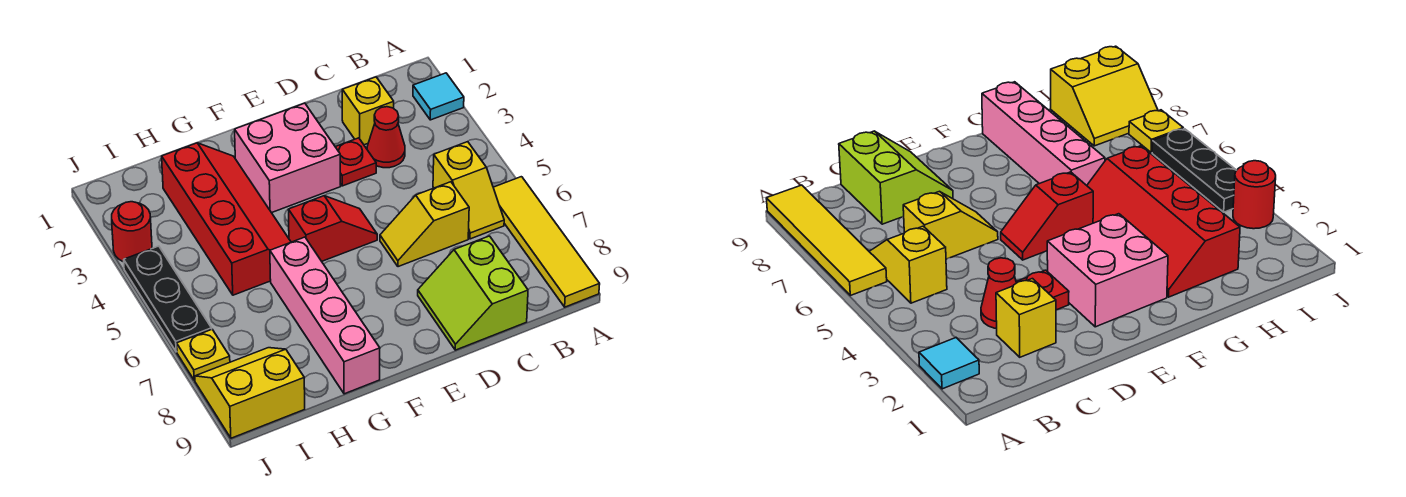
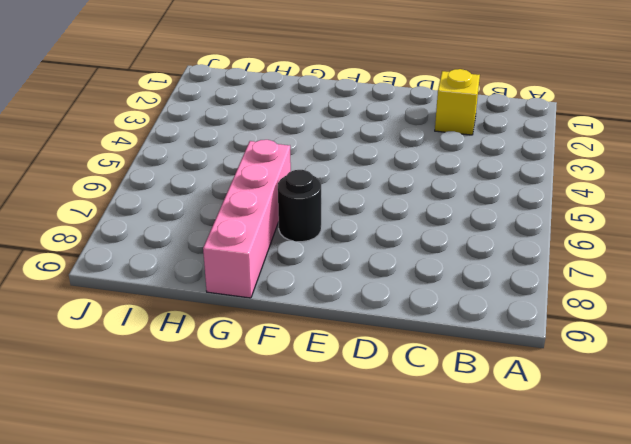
black 1x1 round brick [278,170,321,242] -> none
none -> cyan 1x1 tile [413,73,464,120]
none -> yellow 1x4 tile [493,177,600,307]
none -> yellow 1x2 slope [433,142,504,239]

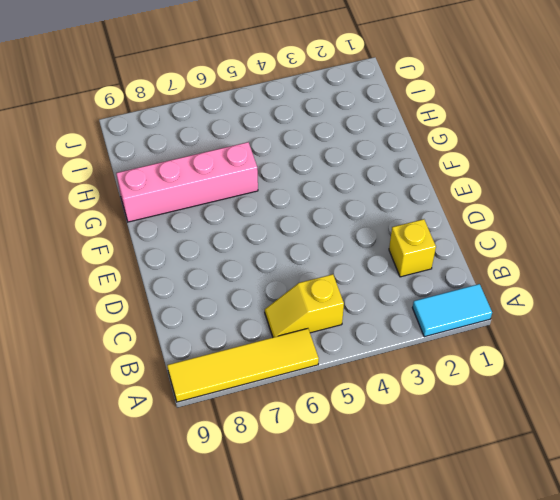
cyan 1x2 tile [412,284,492,337] -> cyan 1x1 tile [413,73,464,120]
none -> red 1x1 cone [367,107,405,168]
none -> yellow 1x2 slope [380,182,469,267]
none -> lime 2x2 slope [418,236,528,350]

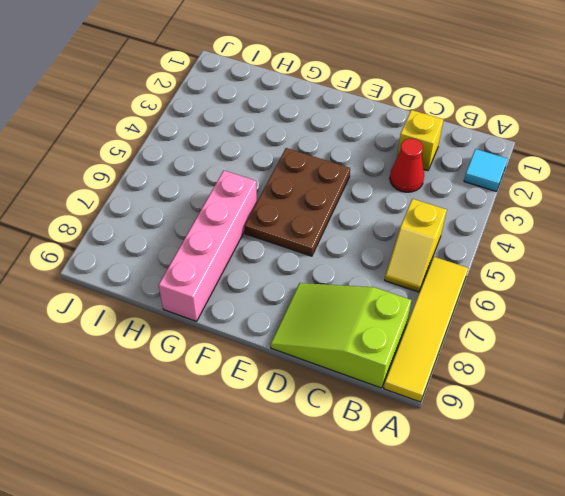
lime 2x3 slope [270,283,411,388] -> lime 2x2 slope [418,236,528,350]
brown 2x3 plate [245,148,350,256] -> red 1x2 slope [288,196,377,261]
none -> yellow 1x2 slope [380,182,469,267]
none -> red 1x1 plate [336,138,376,186]
none -> pink 2x2 brick [235,103,341,213]

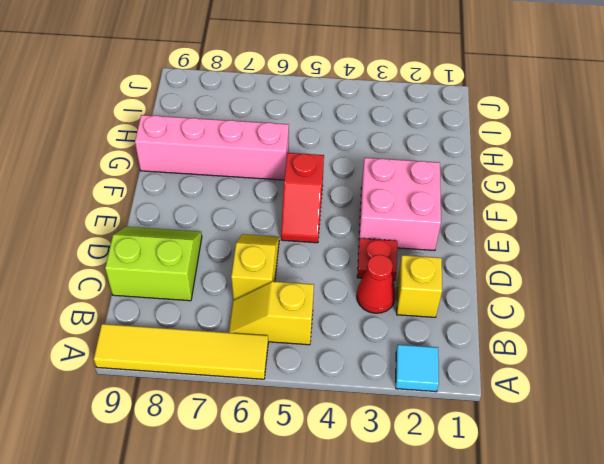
none -> red 2x4 slope [162,143,291,295]
none -> yellow 2x2 slope [195,348,305,438]
none -> red 1x1 round brick [112,202,152,262]

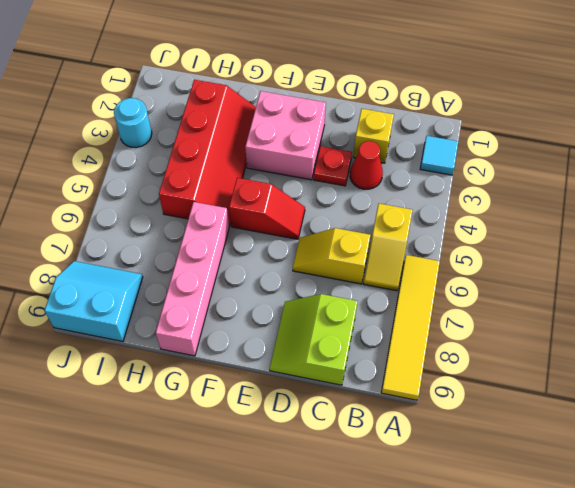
cyan 2x2 slope [44,261,143,342] -> yellow 2x2 slope [195,348,305,438]
cyan 1x1 round brick [114,98,152,148] -> red 1x1 round brick [112,202,152,262]
none -> black 1x3 plate [124,246,212,352]
none -> yellow 1x1 plate [177,330,230,380]

